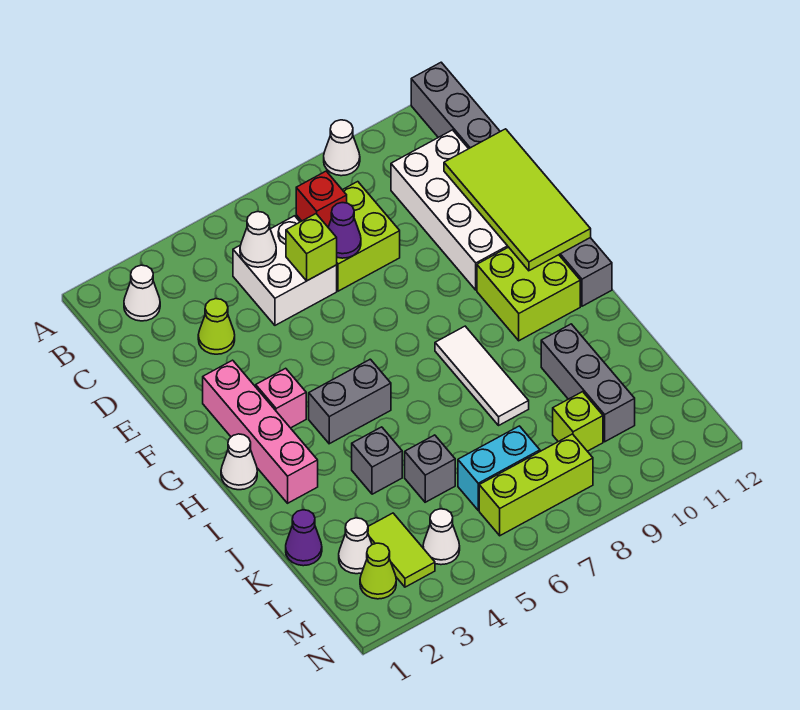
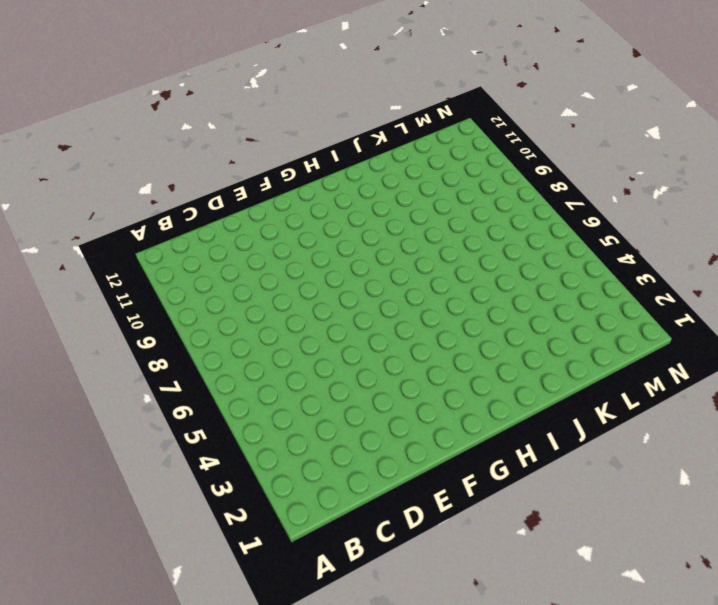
none -> white 1x1 cone [324,120,360,176]
none -> grey 1x8 brick [411,62,612,306]
none -> white 1x1 cone [124,265,160,321]

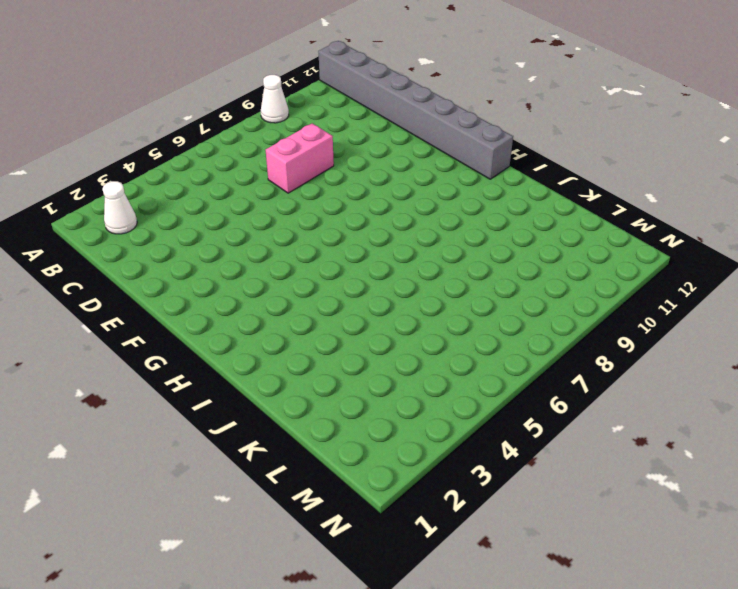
pink 1x2 brick [266,123,334,193] -> lime 2x2 brick [296,182,400,291]
none -> white 2x2 brick [233,216,337,325]
none -> white 2x4 brick [391,130,508,290]
none -> lime 1x1 cone [198,299,235,354]

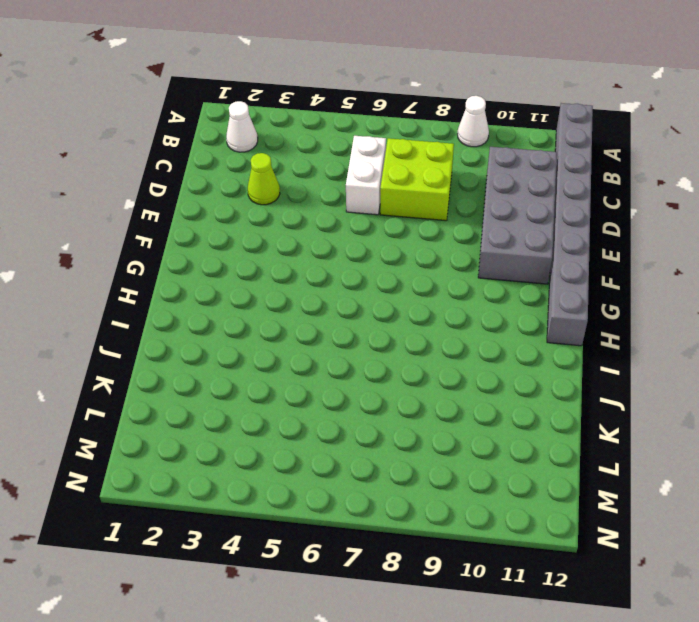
white 1x2 brick [346,136,386,215] -> white 2x2 brick [233,216,337,325]
grey 2x4 brick [478,147,557,284] -> white 2x4 brick [391,130,508,290]
none -> pink 1x4 brick [203,360,318,503]
none -> pink 1x1 brick [256,368,306,428]
none -> lime 2x2 brick [477,247,580,341]

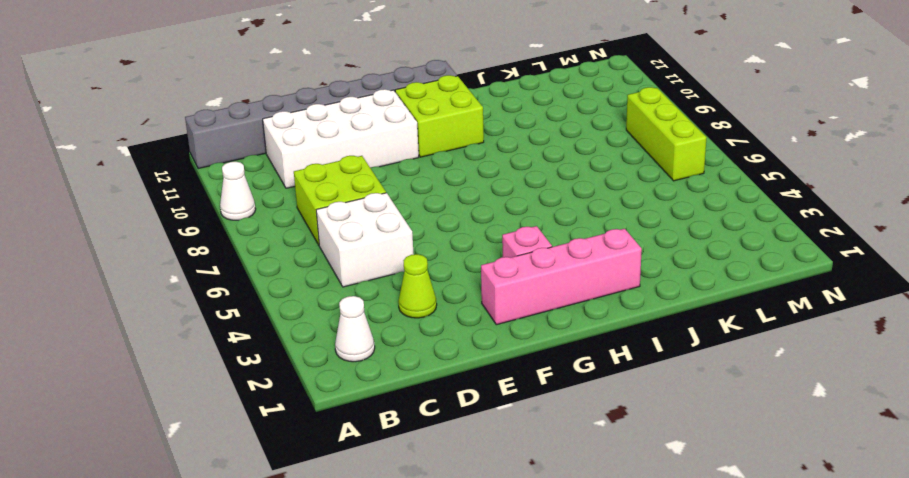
none -> white 1x1 cone [221,434,257,490]
none -> grey 1x2 brick [309,359,391,444]
none -> white 1x3 tile [435,326,529,425]

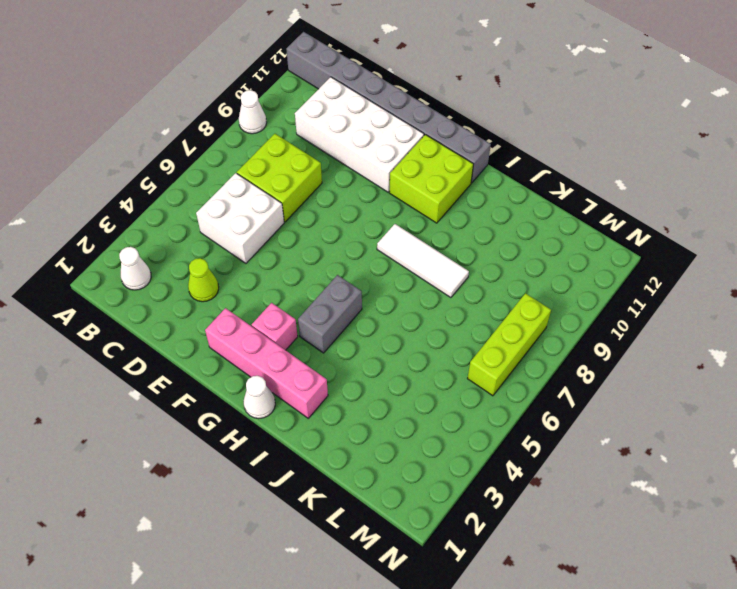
none -> grey 1x1 brick [352,427,402,494]
none -> grey 1x3 brick [541,324,635,442]
none -> purple 1x1 cone [286,510,322,566]

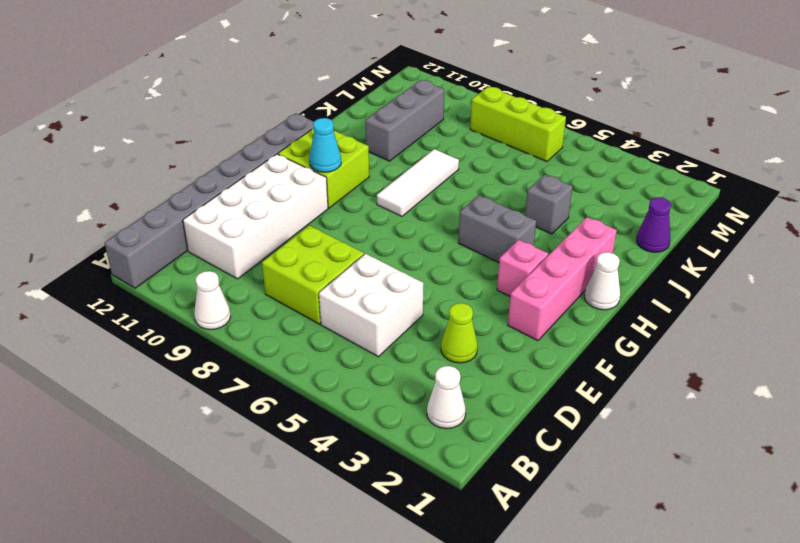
cyan 1x1 cone [309,118,341,172] -> none
none -> grey 1x1 brick [405,435,455,502]
none -> white 1x1 cone [339,518,372,574]
none -> lime 1x2 tile [368,513,435,587]

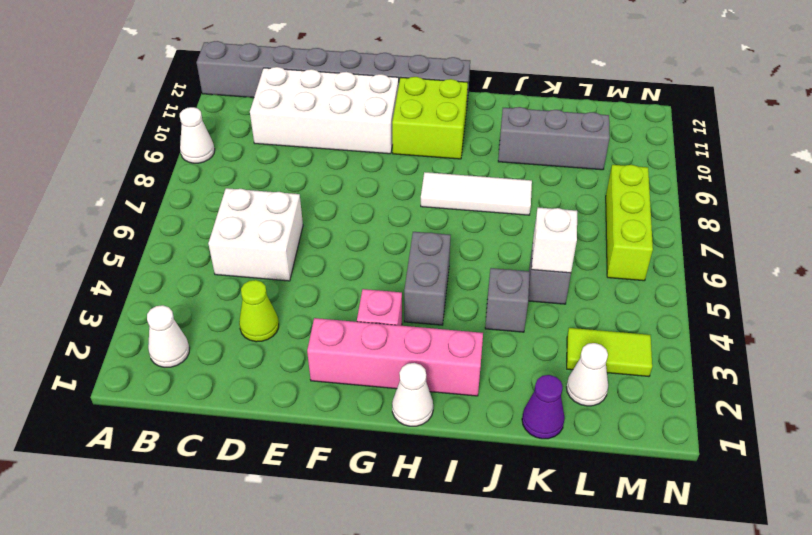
white 1x1 brick [532,207,577,273] -> none
none -> lime 2x2 brick [296,182,400,291]
none -> cyan 1x2 brick [458,426,540,510]
none -> lime 1x1 brick [553,392,603,451]

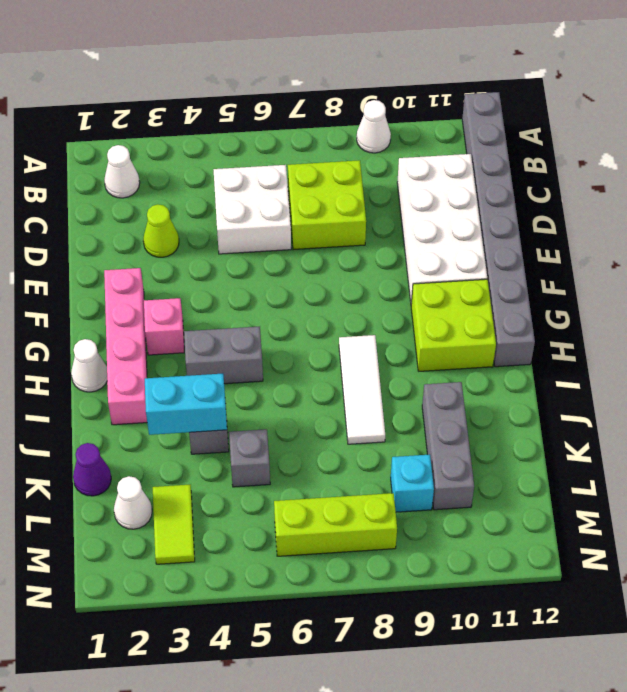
cyan 1x2 brick [145,374,227,435] -> cyan 1x2 brick moved to [458,426,540,510]
cyan 1x1 brick [391,455,434,512] -> lime 1x1 brick [553,392,603,451]
none -> lime 1x1 cone [360,543,396,599]
none -> white 1x1 cone [423,509,460,565]
none -> white 1x1 cone [240,212,276,267]

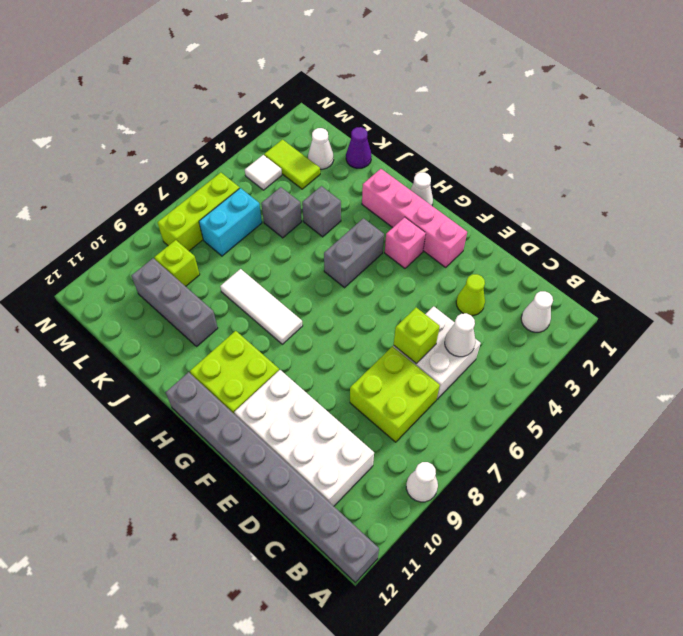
white 1x1 tile [245,155,282,190] -> white 1x1 cone [423,509,460,565]
none -> lime 1x1 cone [360,543,396,599]
none -> red 1x1 brick [296,171,347,227]
none -> purple 1x1 cone [328,203,361,258]

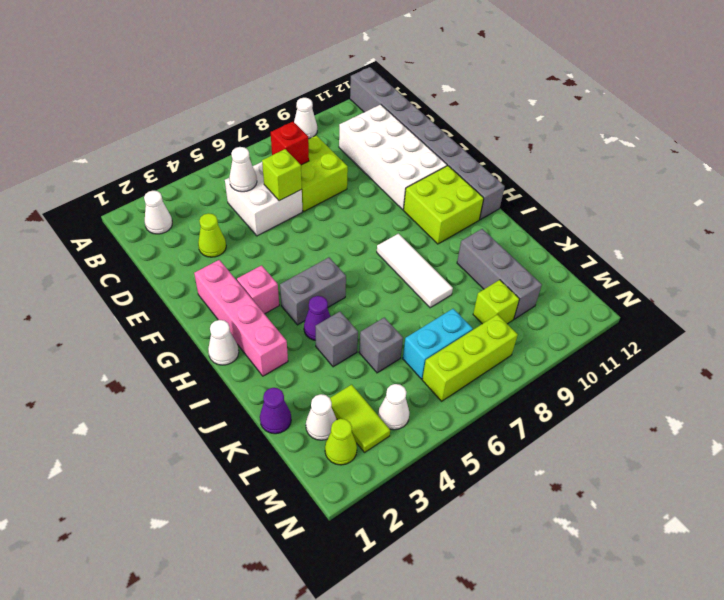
purple 1x1 cone [304,296,331,340] -> purple 1x1 cone moved to [328,203,361,258]
none -> lime 2x4 tile [444,129,591,271]

